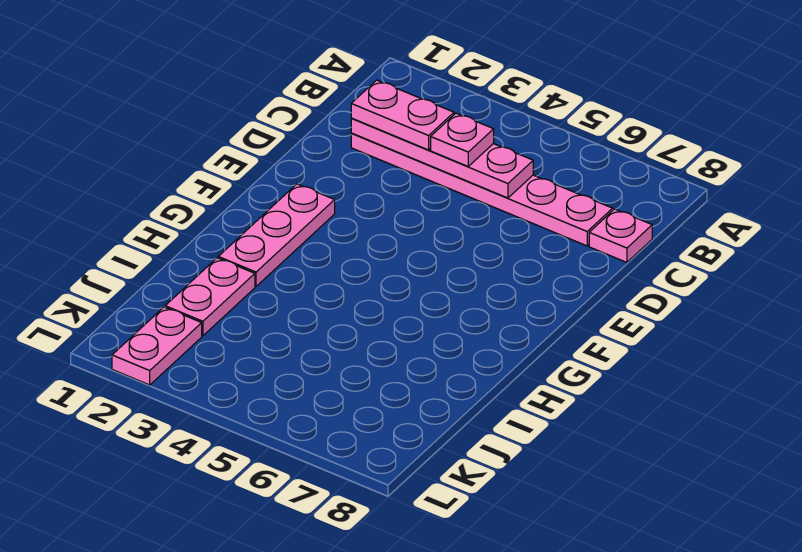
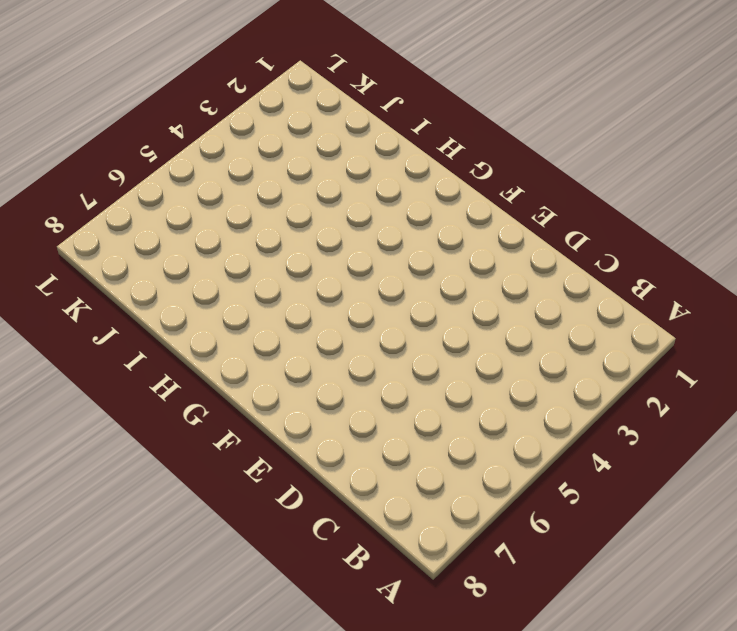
none -> pink 1x6 plate [351,133,613,246]
none -> pink 1x1 plate [589,209,652,262]

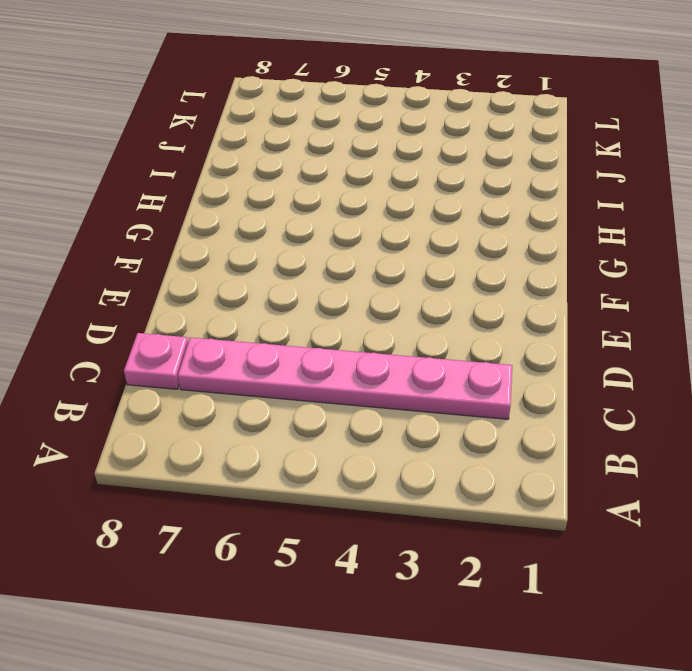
none -> pink 1x3 plate [218,184,335,286]
none -> pink 1x2 plate [165,258,255,336]

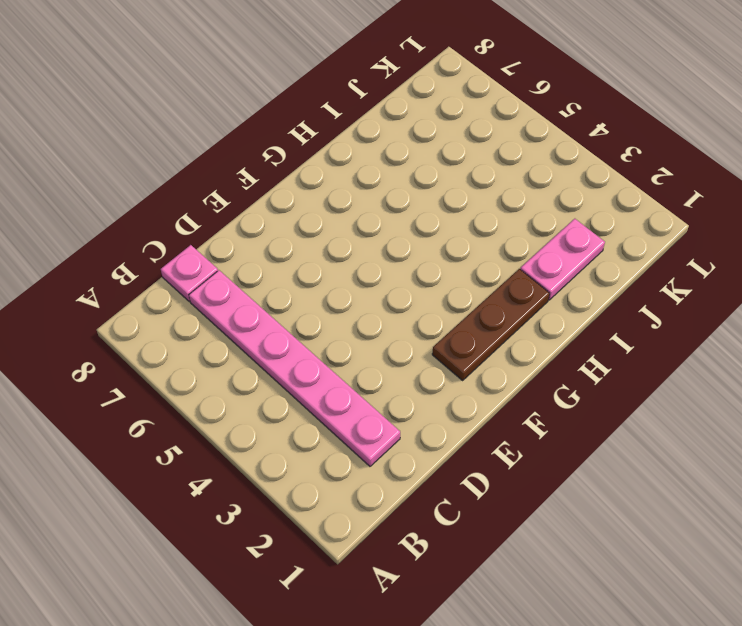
brown 1x3 plate [432,269,550,380] -> pink 1x3 plate [218,184,335,286]
none -> pink 1x2 plate [112,307,202,385]
none -> pink 1x4 plate [351,118,533,198]

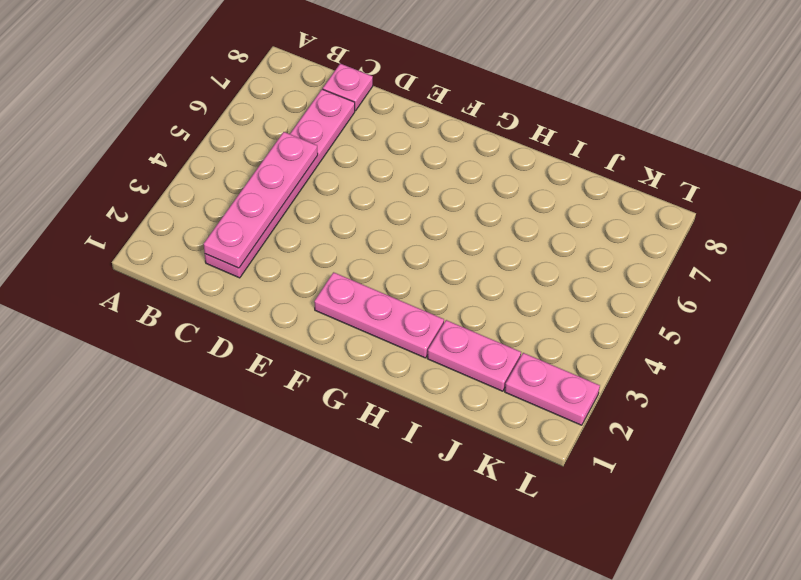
none -> pink 1x2 plate [351,80,454,150]
none -> pink 1x1 plate [431,113,494,166]

